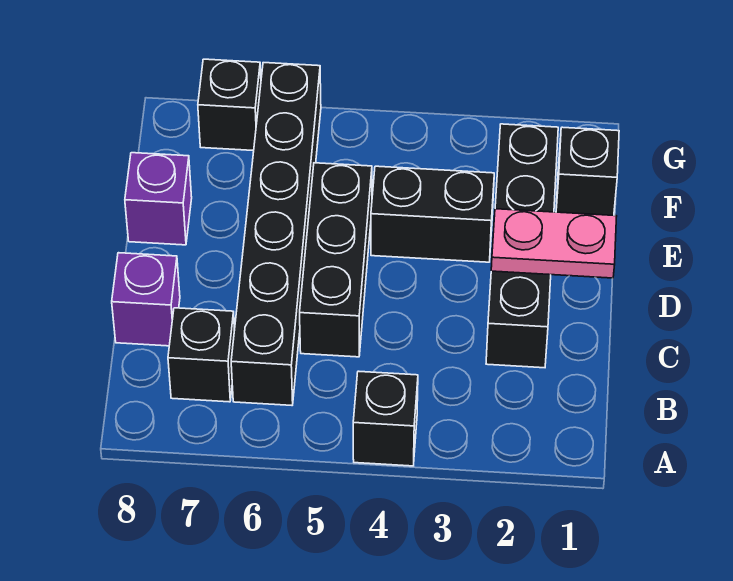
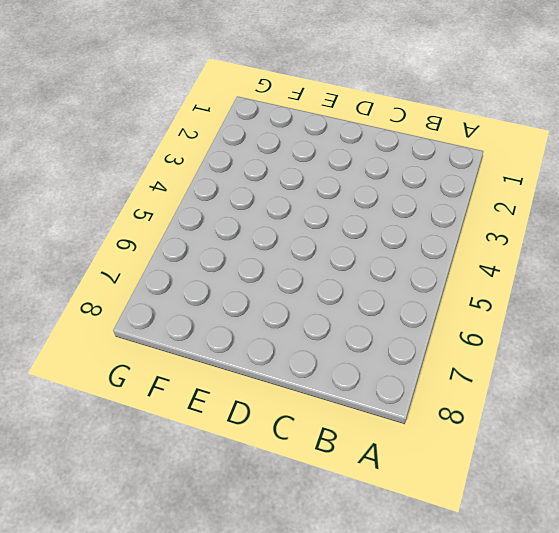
none -> black 1x1 brick [353,371,418,466]
none -> black 1x6 brick [231,63,321,405]

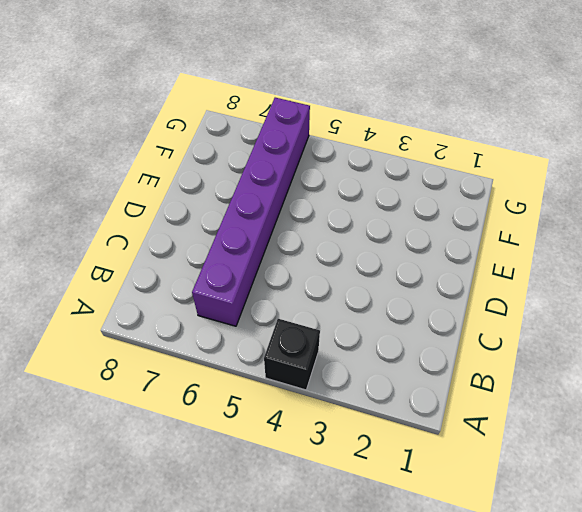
purple 1x6 brick [192,98,310,326] -> black 1x6 brick [231,63,321,405]
none -> black 1x1 brick [168,308,235,402]
none -> black 1x4 brick [486,124,558,368]

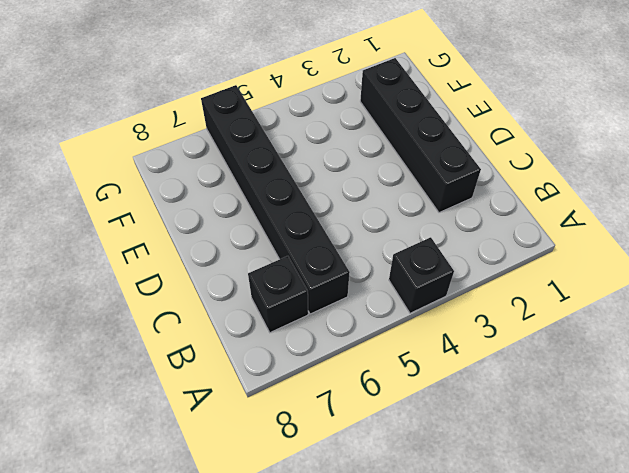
none -> black 1x3 brick [300,163,372,357]
none -> purple 1x1 brick [112,253,180,346]

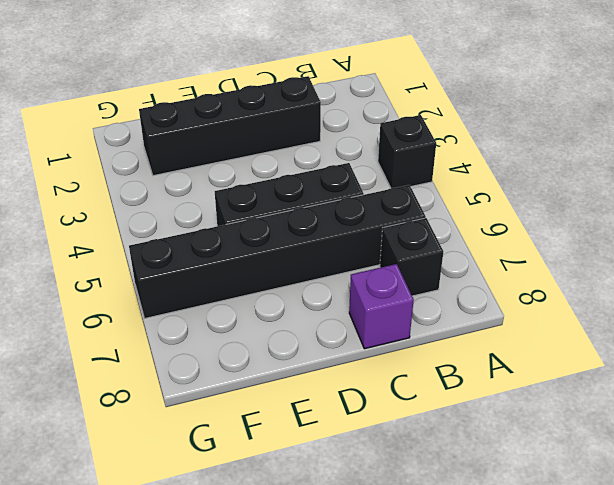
none -> black 1x2 brick [371,166,494,262]
none -> purple 1x1 brick [125,153,192,245]

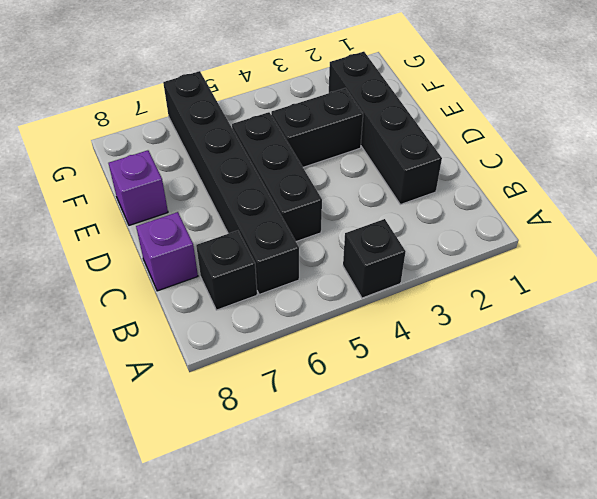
none -> black 1x1 brick [556,127,619,215]
none -> black 1x1 brick [198,59,261,151]

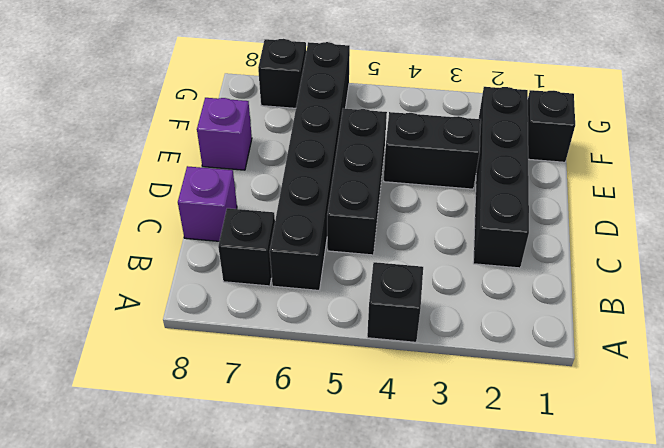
none -> pink 1x2 plate [491,209,617,278]

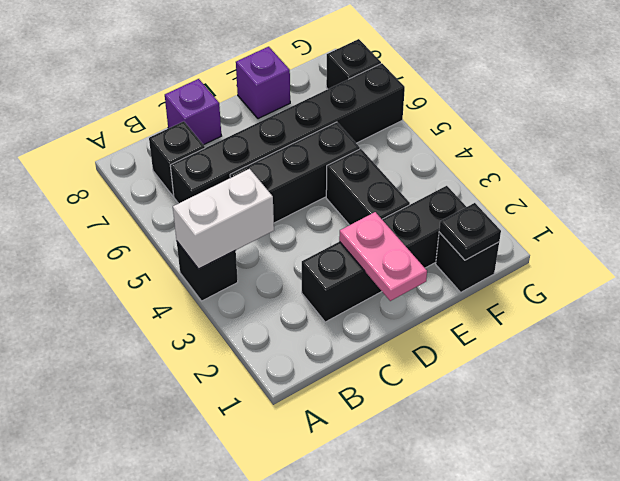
white 1x2 brick [173,169,274,269] -> none
black 1x1 plate [439,203,501,260] -> none

